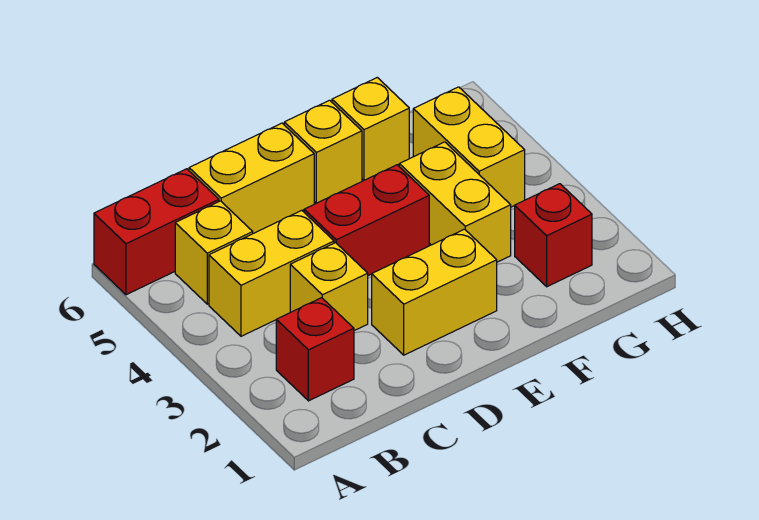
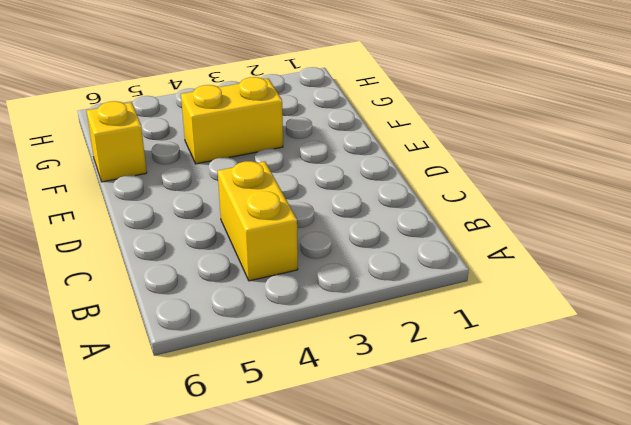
none -> red 1x2 brick [94,169,219,295]
none -> red 1x1 brick [276,298,354,401]
none -> yellow 1x1 brick [175,201,253,304]

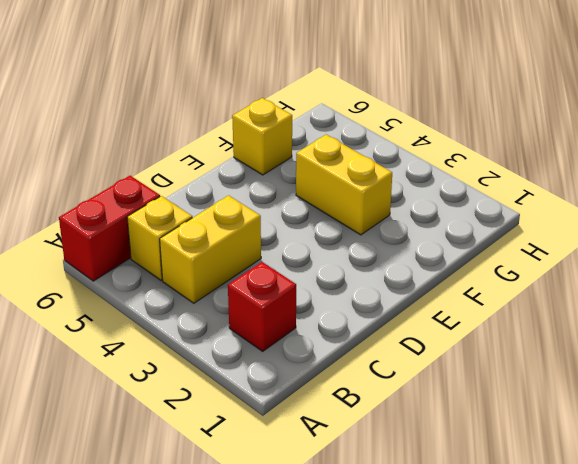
none -> yellow 1x1 brick [290,243,368,331]
none -> yellow 1x2 brick [189,123,314,233]
none -> yellow 1x2 brick [372,229,497,355]

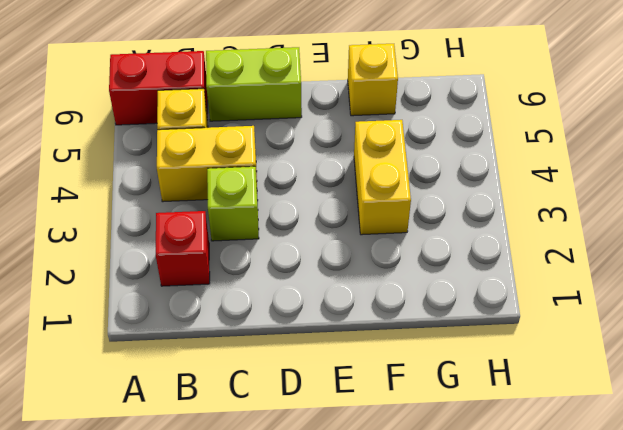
lime 1x1 brick [207,166,259,241] -> yellow 1x1 brick [290,243,368,331]
lime 1x2 brick [206,47,302,121] -> yellow 1x2 brick [189,123,314,233]
none -> yellow 1x2 brick [372,229,497,355]
none -> red 1x2 brick [304,165,429,276]
none -> yellow 1x1 brick [284,100,362,203]

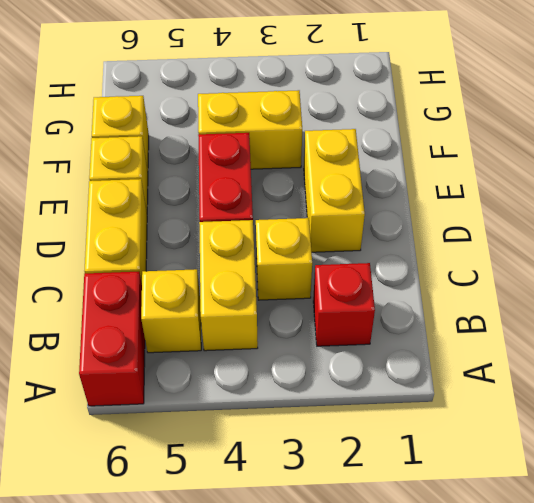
none -> red 1x1 brick [515,184,592,287]
none -> yellow 1x2 brick [413,87,525,207]

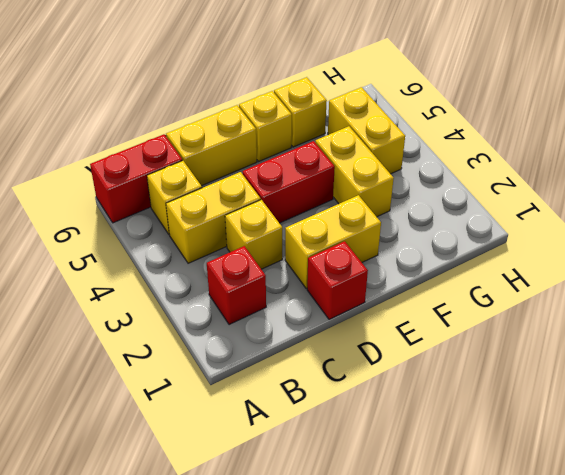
red 1x1 brick [307,241,368,319] -> red 1x1 brick moved to [515,184,592,287]

